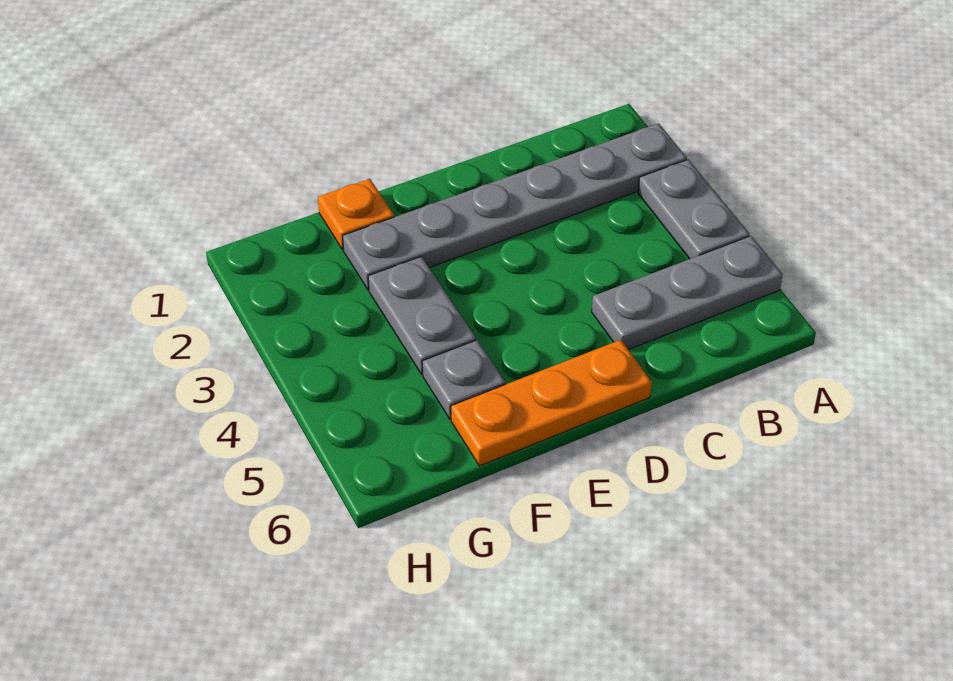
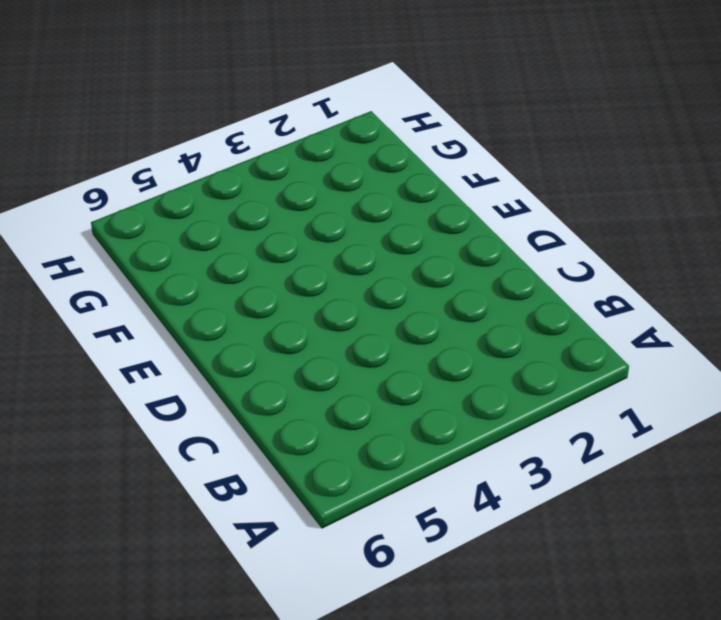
none -> grey 1x6 plate [343,123,687,290]
none -> grey 1x2 plate [638,160,750,259]

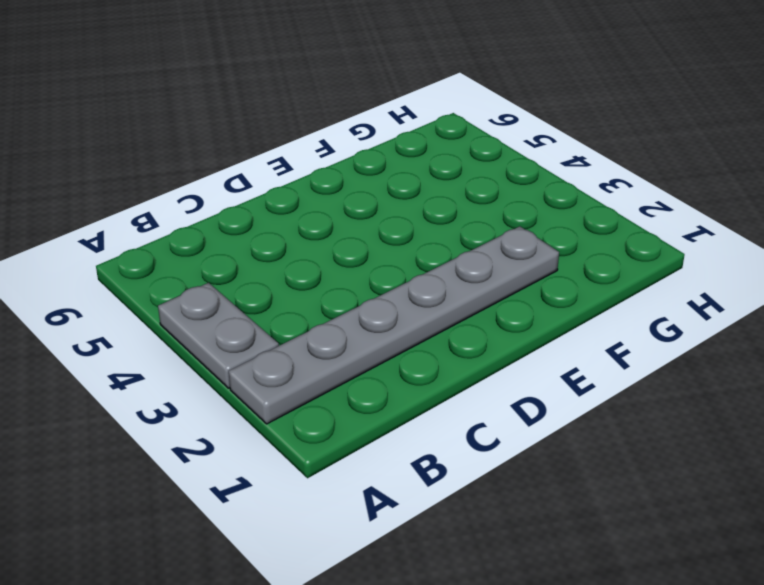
none -> grey 1x3 plate [592,236,783,350]
none -> orange 1x3 plate [451,340,652,466]

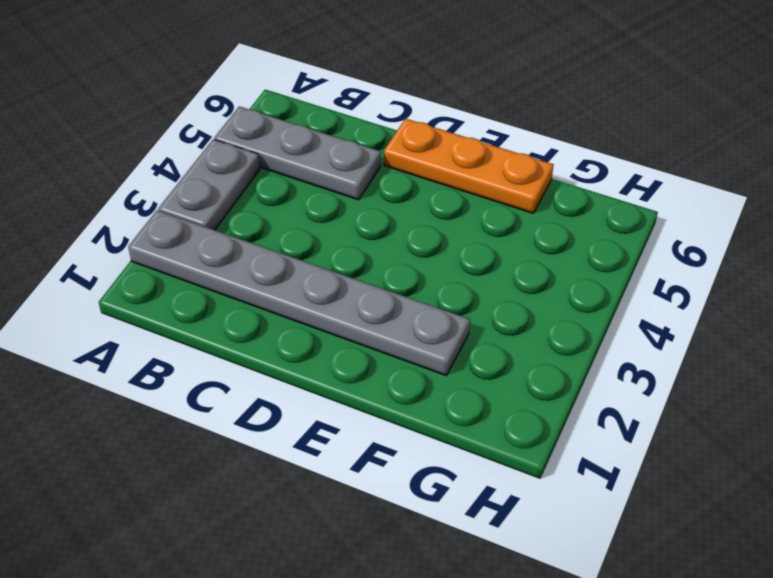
none -> orange 1x1 plate [318,179,394,250]
none -> grey 1x2 plate [368,256,476,374]

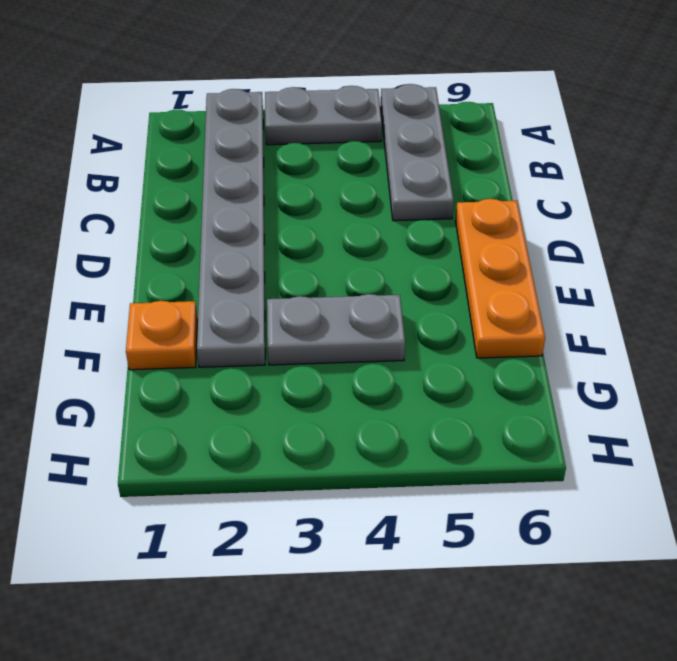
none -> grey 1x1 plate [422,340,505,419]

